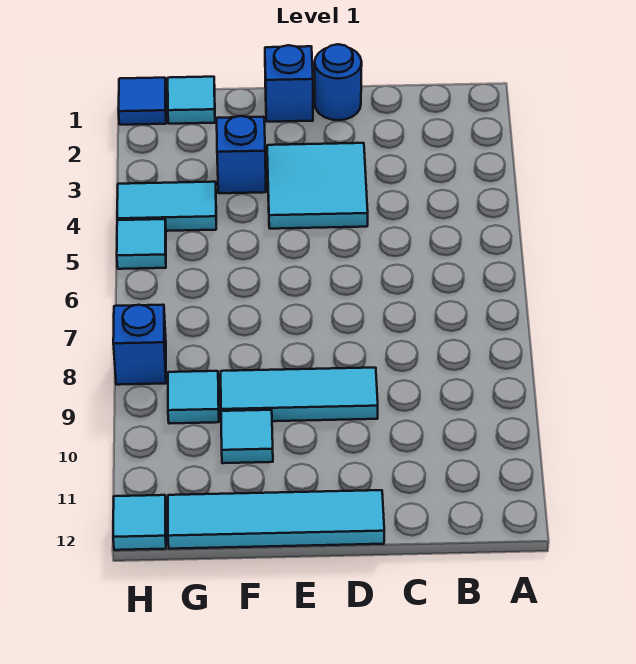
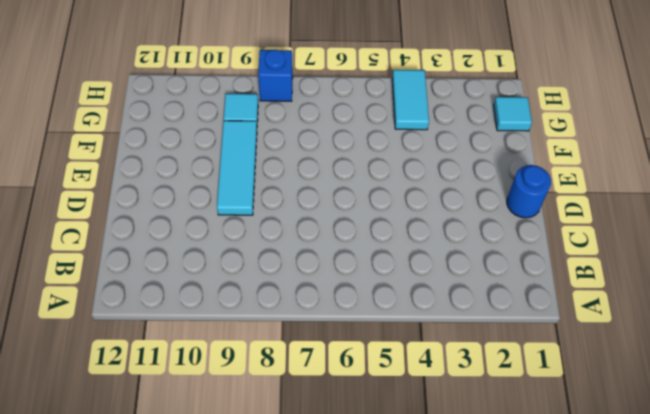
none -> cyan 2x2 tile [267,143,368,229]
none -> cyan 1x4 tile [168,490,384,549]
none -> blue 1x1 brick [265,45,313,122]

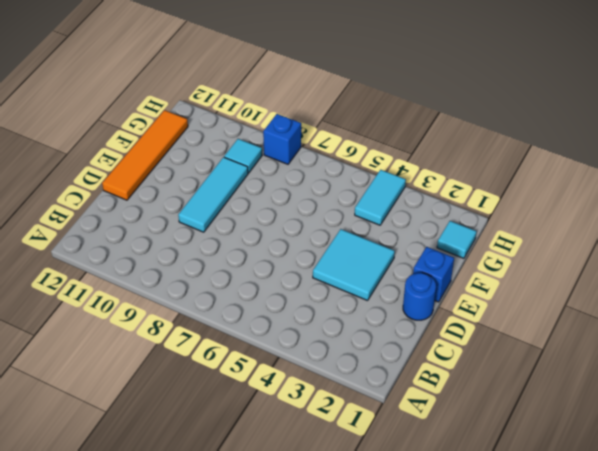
orange 1x4 tile [102,110,188,200] -> cyan 1x4 tile [168,490,384,549]
none -> blue 1x1 brick [217,116,266,193]
none -> cyan 1x1 tile [221,410,273,463]
none -> blue 1x1 tile [119,78,166,125]

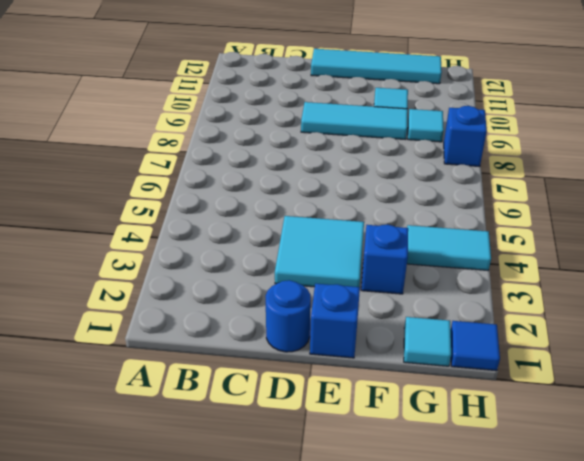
none -> cyan 1x1 tile [117,219,166,269]
none -> cyan 1x1 tile [113,495,166,550]

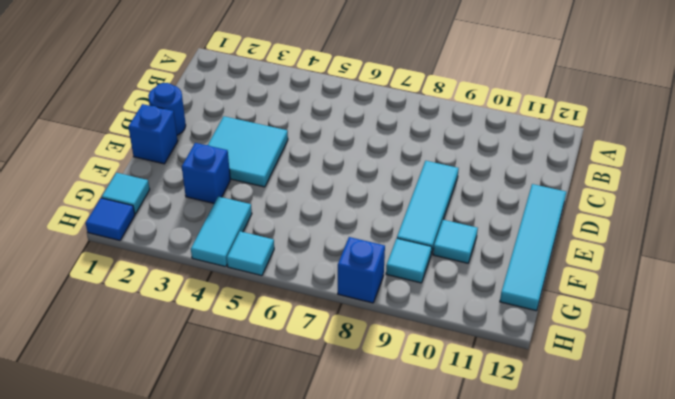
none -> cyan 1x1 tile [113,495,166,550]

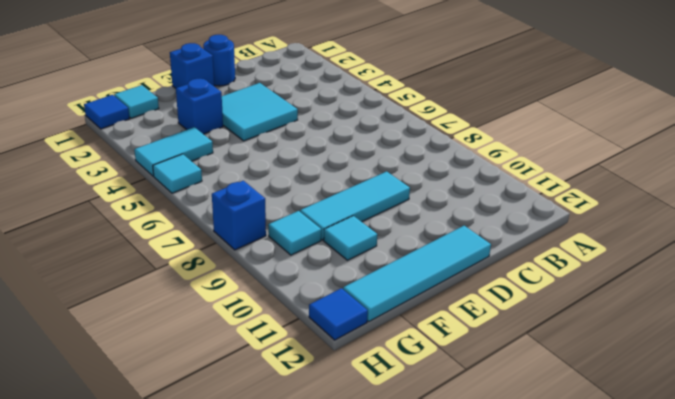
blue 1x1 tile [309,288,368,340] -> cyan 1x1 tile [113,495,166,550]

